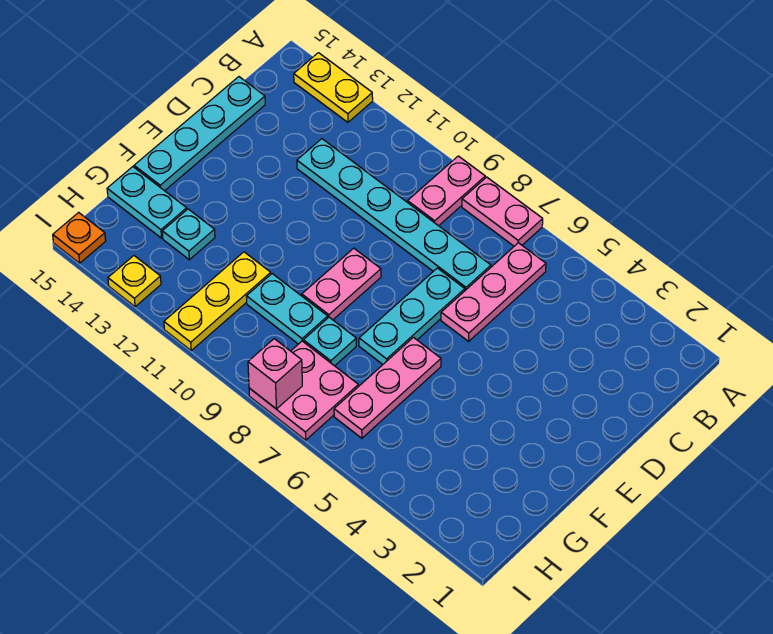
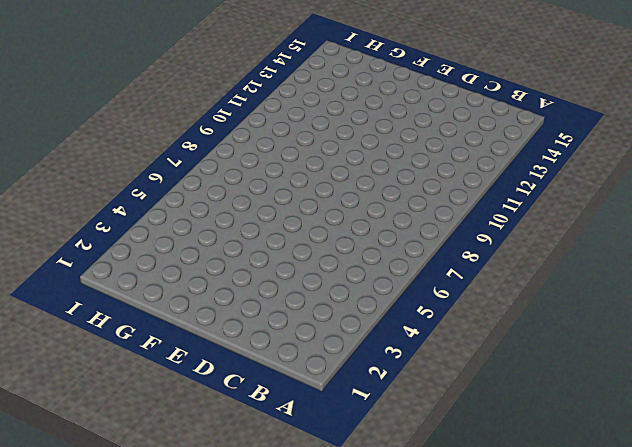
none -> pink 1x2 plate [462,177,543,246]
none -> pink 1x2 plate [408,156,485,226]
none -> yellow 1x2 plate [294,53,373,122]

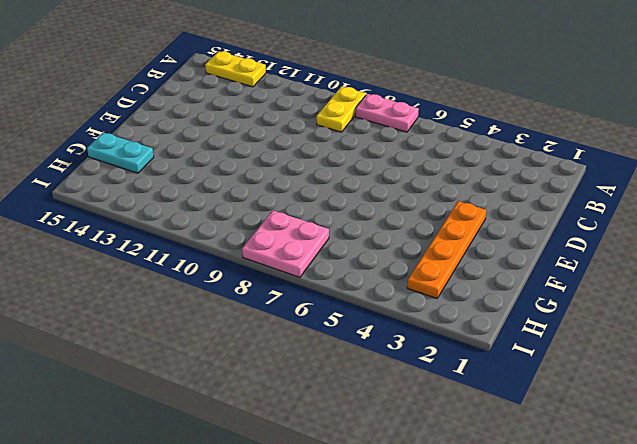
yellow 1x2 plate [317,86,366,132] -> pink 1x2 plate [408,156,485,226]
orange 1x4 plate [407,201,486,298] -> none
none -> pink 1x3 plate [441,243,546,341]
none -> cyan 1x6 plate [297,139,491,290]
none -> cyan 1x4 plate [134,77,265,191]

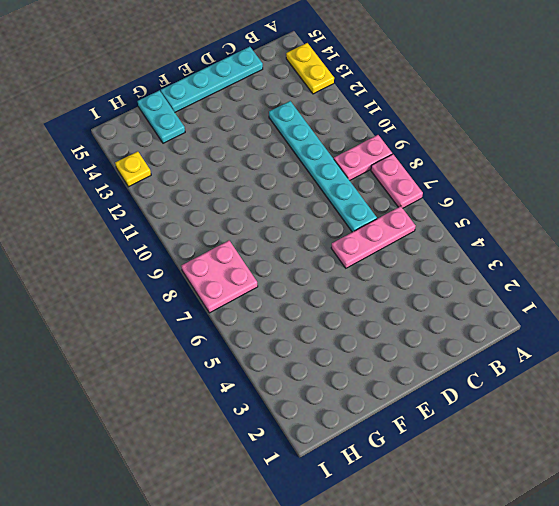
none -> cyan 1x3 plate [359,268,465,364]
none -> pink 1x2 plate [302,248,381,320]
none -> pink 1x3 plate [334,337,441,438]

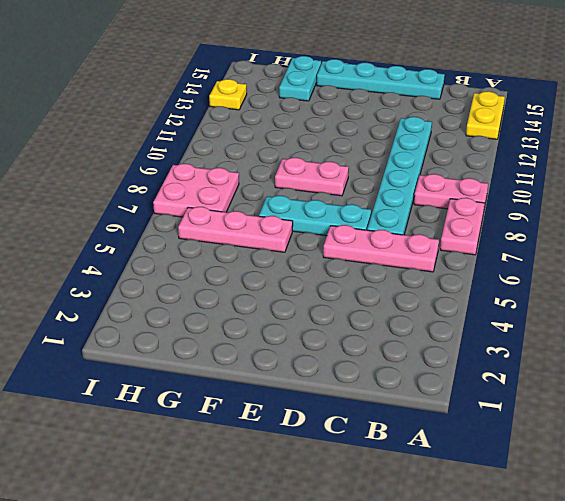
none -> cyan 1x1 plate [303,317,356,366]
none -> cyan 1x2 plate [247,274,328,344]
none -> yellow 1x3 plate [164,252,271,350]

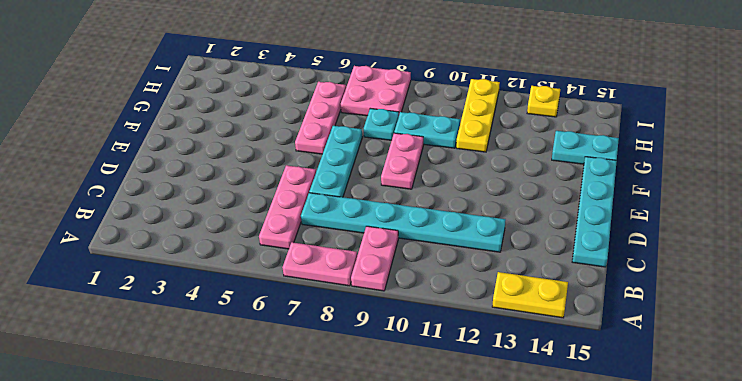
none -> cyan 1x1 plate [162,209,215,260]
none -> orange 1x1 plate [53,212,106,263]
none -> pink 1x1 brick [248,339,302,409]

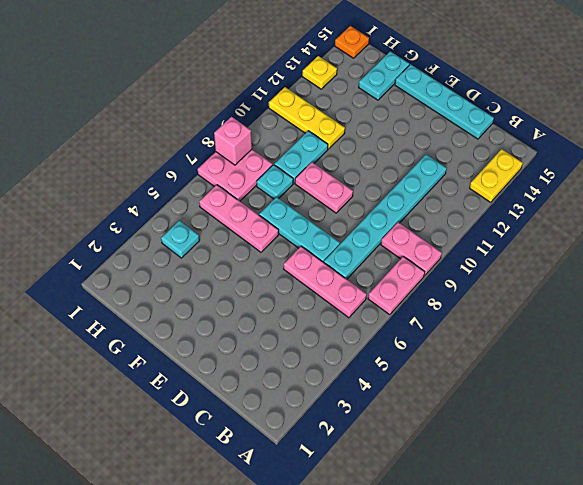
cyan 1x1 plate [161,220,200,258] -> cyan 1x1 plate moved to [162,209,215,260]

